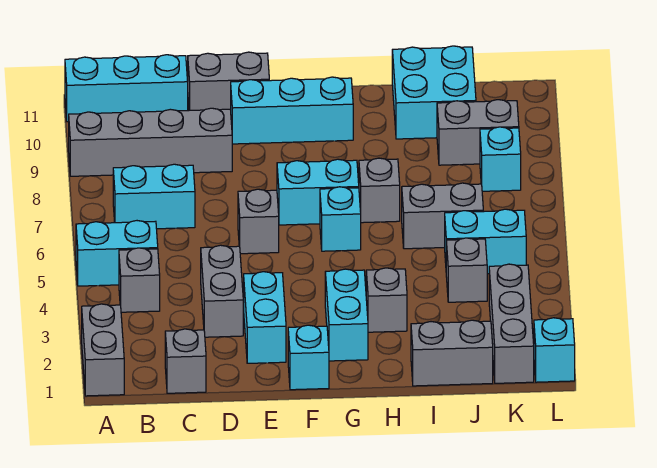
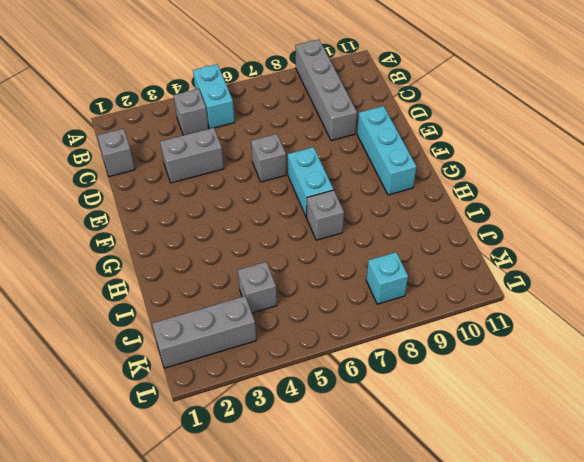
none -> grey 1x2 brick [82,304,124,396]
none -> cyan 1x3 brick [65,55,188,122]
none -> cyan 1x2 brick [113,164,195,229]

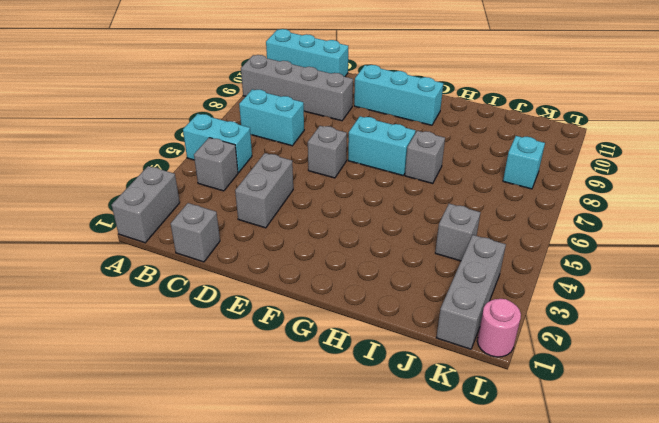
pink 1x1 round brick [477,299,521,357] -> cyan 1x1 brick [534,318,575,382]
none -> grey 1x2 brick [188,52,269,110]
none -> cyan 1x2 brick [244,272,286,363]
none -> cyan 1x1 brick [288,325,329,390]

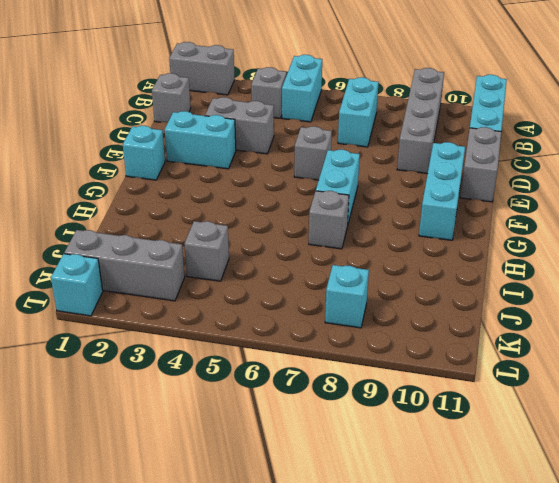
none -> cyan 1x2 brick [325,269,368,361]
none -> cyan 1x1 brick [320,187,361,251]
none -> grey 1x1 brick [366,268,407,332]

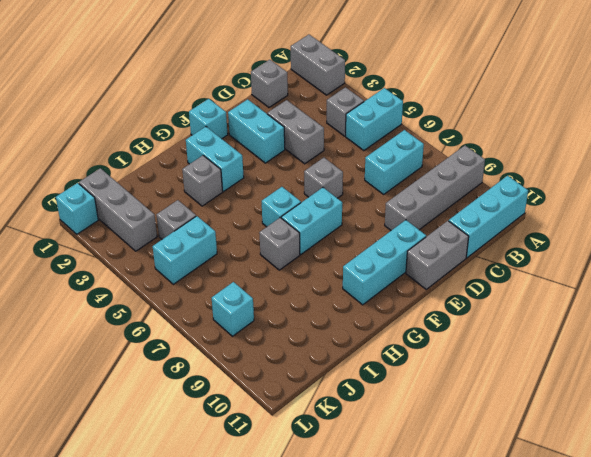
none -> grey 1x2 brick [411,320,493,386]
none -> grey 1x2 brick [402,183,483,249]
none -> cyan 2x2 brick [392,46,476,139]

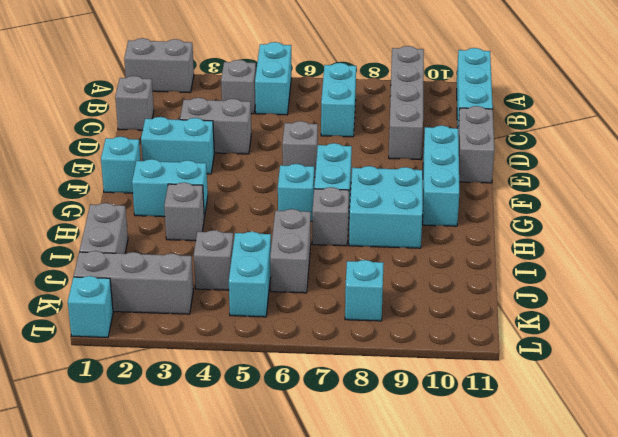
cyan 2x2 brick [349,166,423,248] -> cyan 2x2 brick moved to [392,46,476,139]
none -> grey 1x2 brick [437,100,519,165]

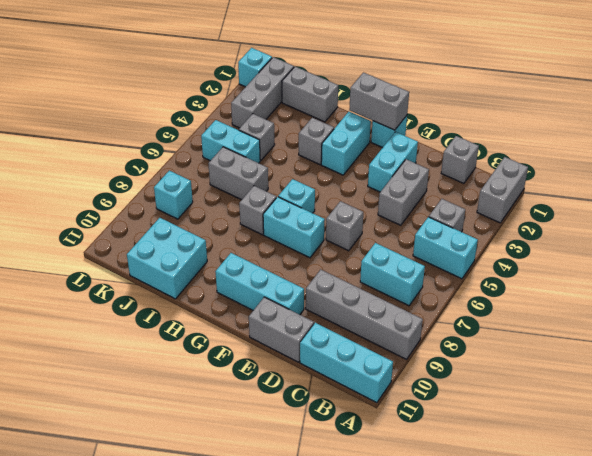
grey 1x2 brick [349,73,409,130] -> grey 1x2 brick moved to [437,100,519,165]

